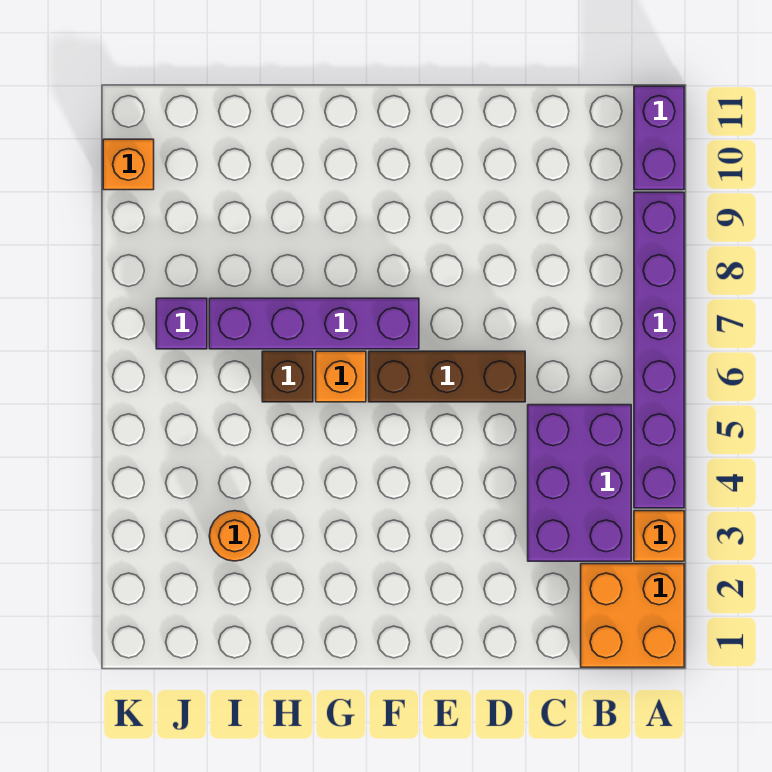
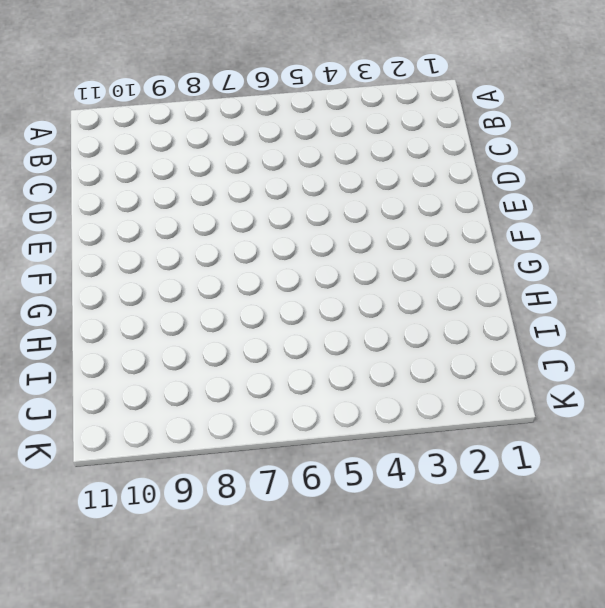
none -> orange 2x2 brick [581,564,684,667]
none -> orange 1x1 brick [634,511,684,561]
none -> purple 1x6 brick [634,192,684,508]

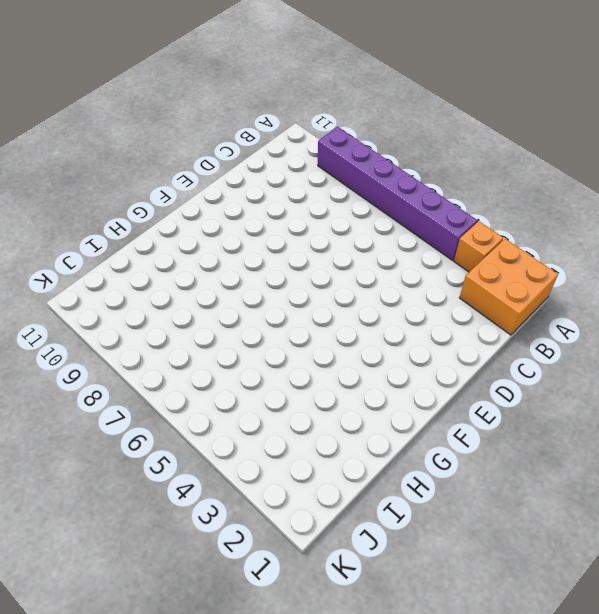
none -> purple 1x2 brick [634,86,684,190]
none -> purple 2x3 brick [528,405,631,561]
none -> brown 1x3 brick [369,351,525,402]

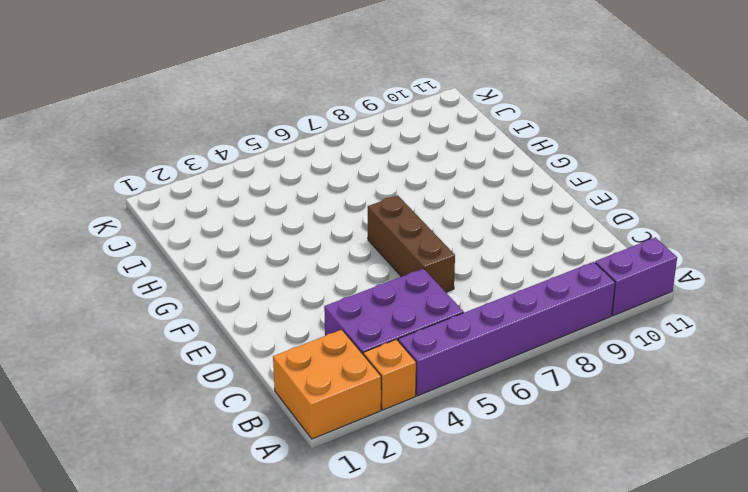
none -> purple 1x4 brick [209,298,419,349]
none -> orange 1x1 brick [316,351,366,402]
none -> brown 1x1 brick [262,351,313,402]

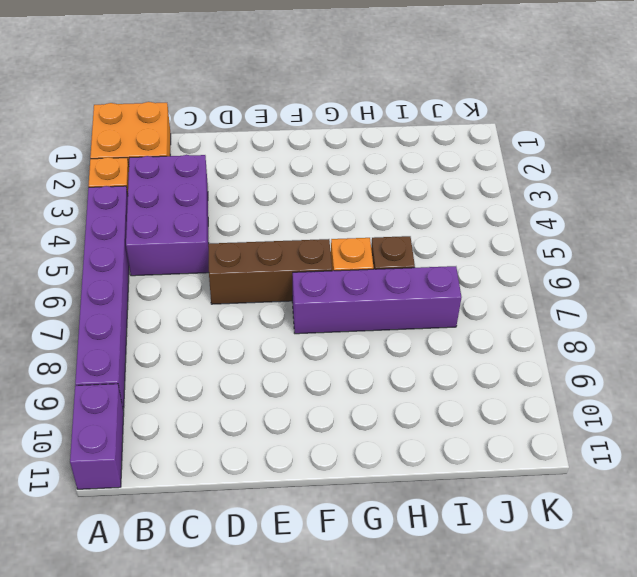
none -> orange 1x1 round brick [209,511,260,561]
none -> purple 1x1 brick [156,298,207,349]
none -> orange 1x1 brick [103,139,154,190]

